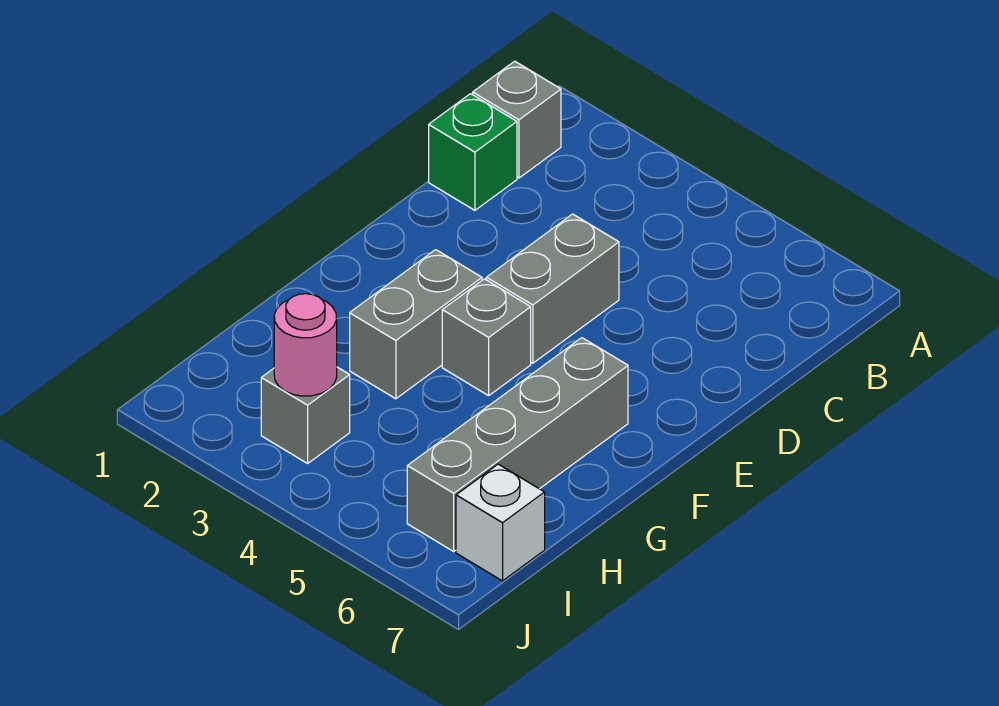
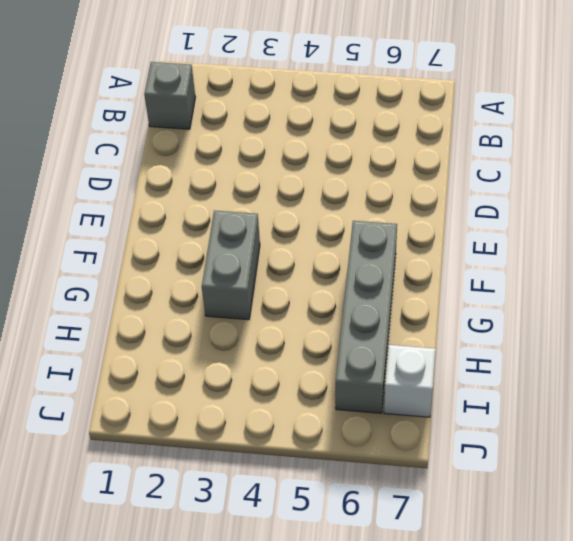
none -> green 1x1 brick [429,94,517,210]
none -> grey 1x2 brick [486,214,619,363]

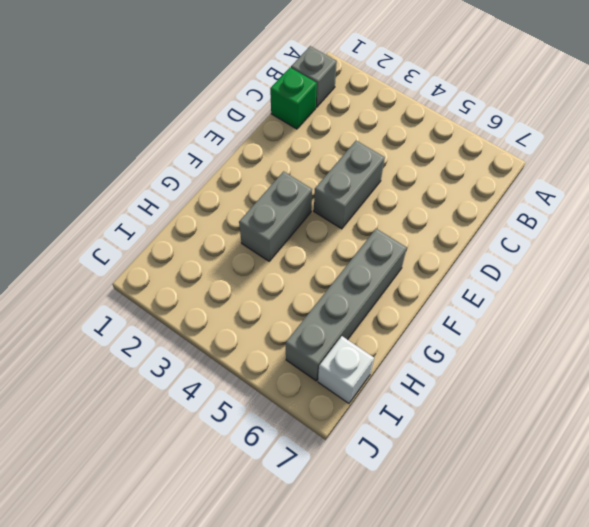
none -> grey 1x1 brick [442,279,531,396]
none -> grey 1x1 brick [261,367,350,463]

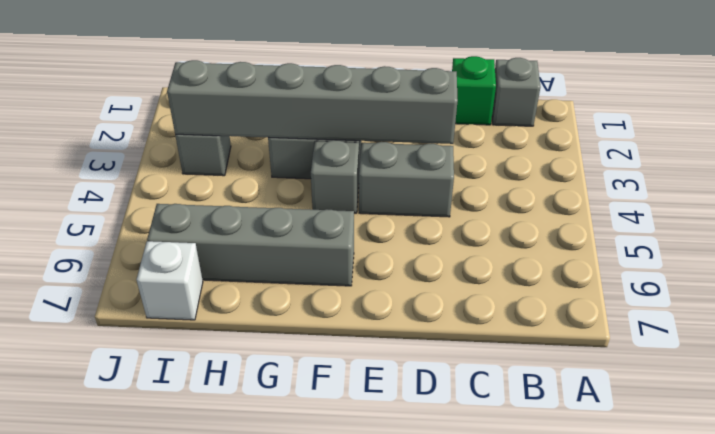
grey 1x6 brick [167,60,458,144] -> pink 1x1 round brick [274,294,337,396]

